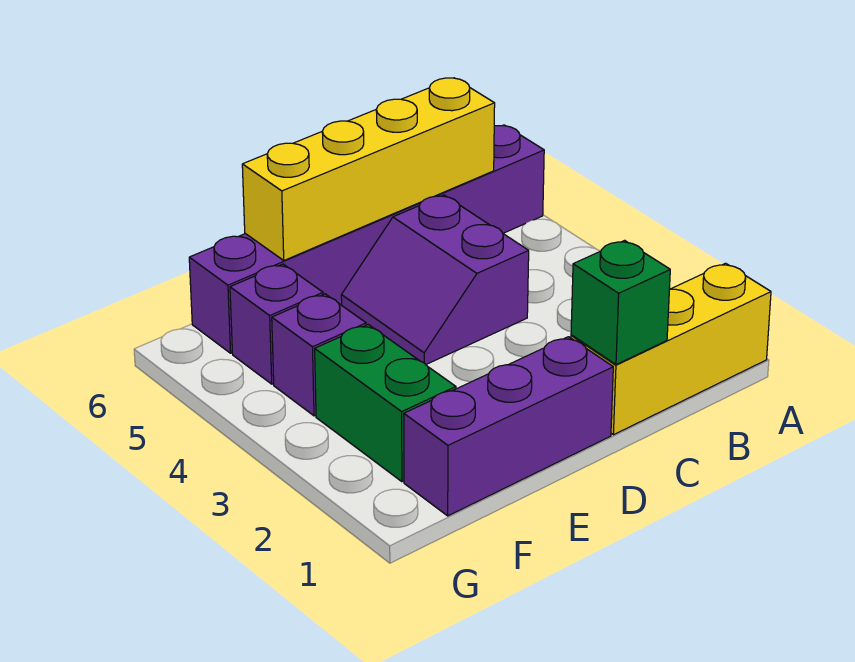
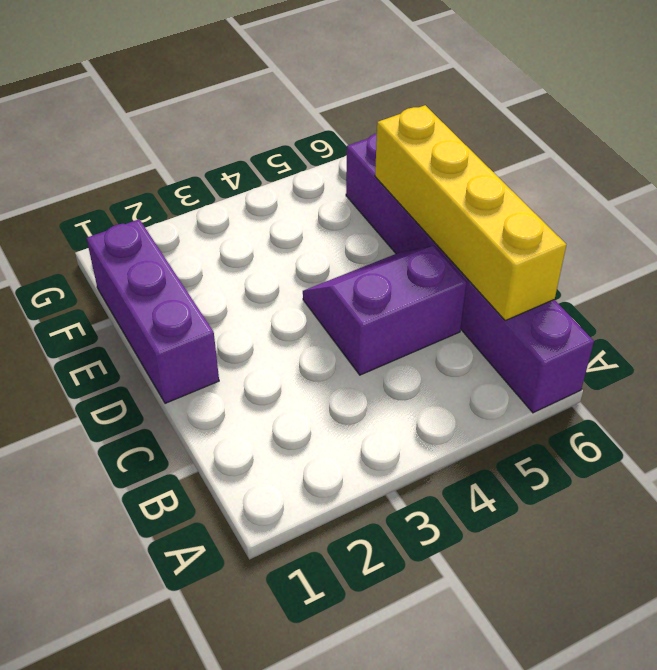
none -> yellow 1x3 brick [571,263,771,435]
none -> green 1x2 brick [315,325,456,482]

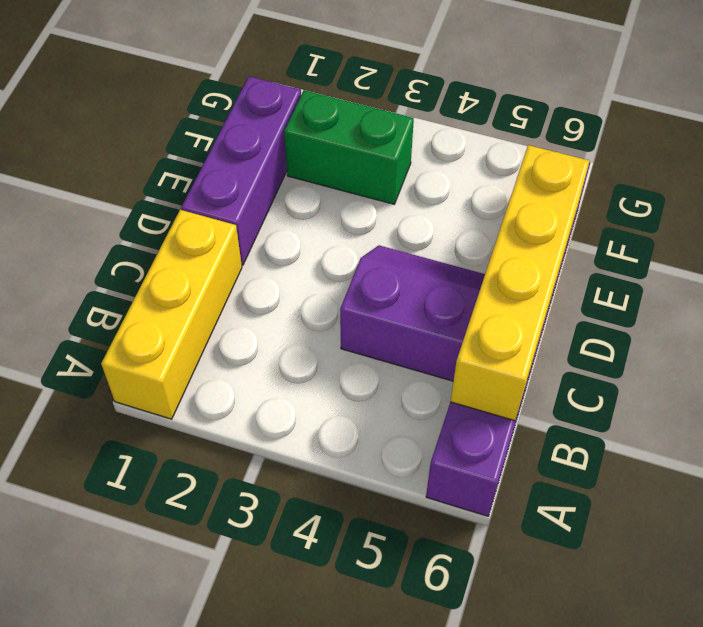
none -> purple 1x1 brick [272,294,366,416]
none -> purple 1x1 brick [230,264,323,384]

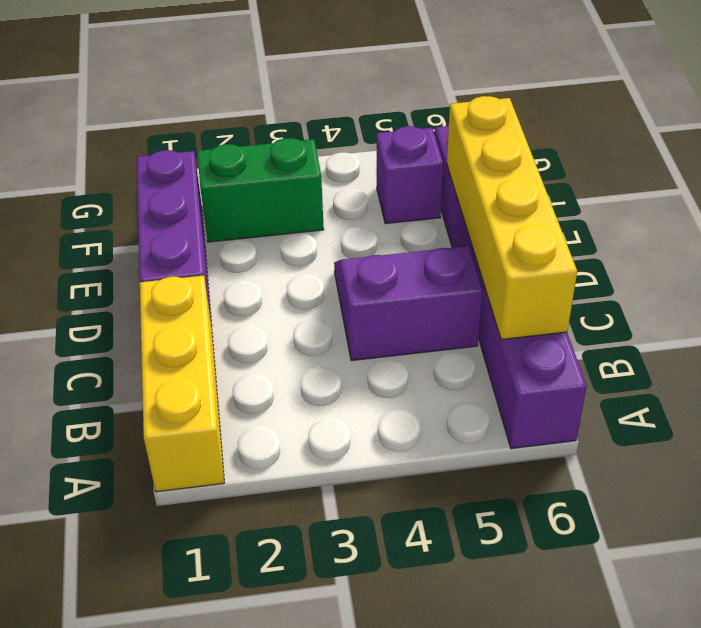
none -> purple 1x1 brick [272,294,366,416]
none -> green 1x1 brick [571,240,670,365]

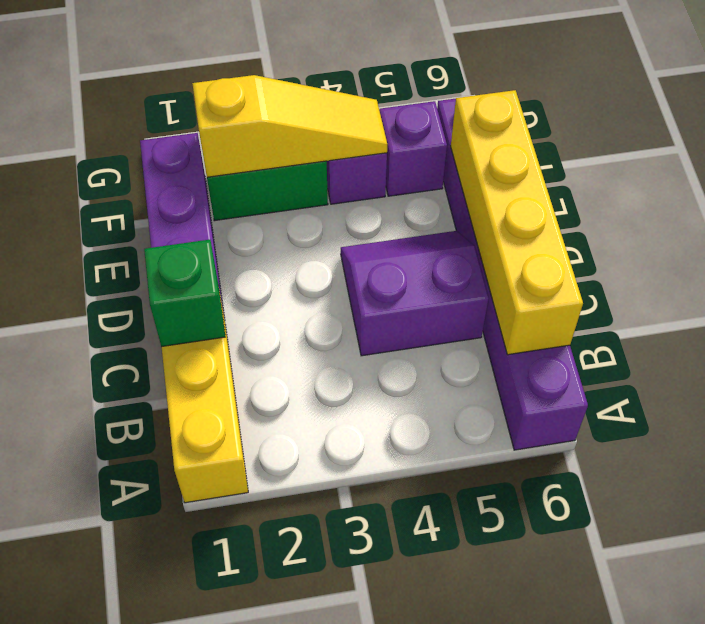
yellow 1x3 slope [192,75,387,177] -> none

